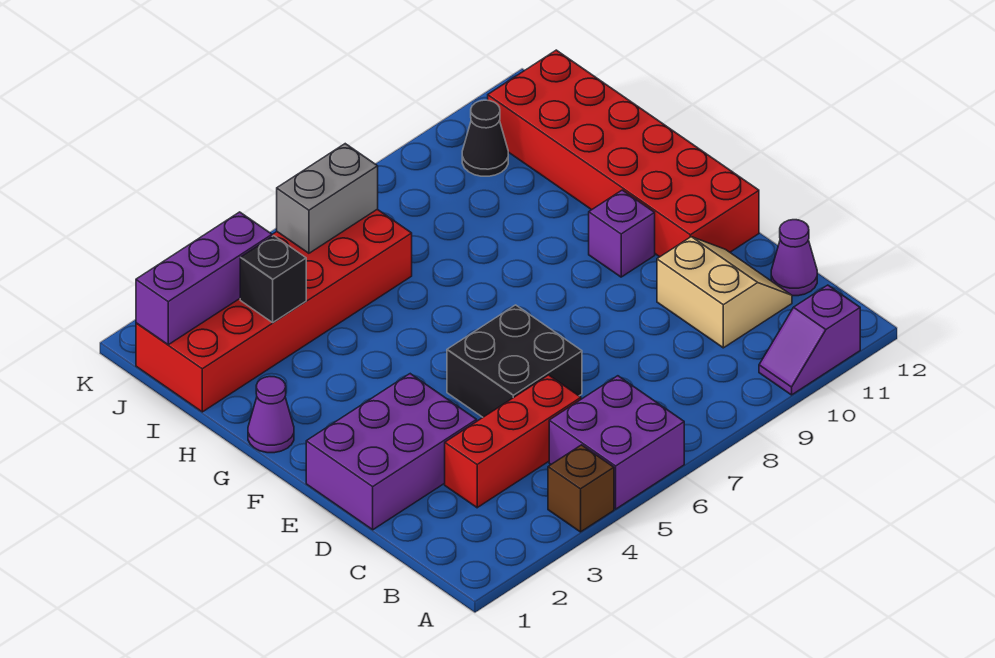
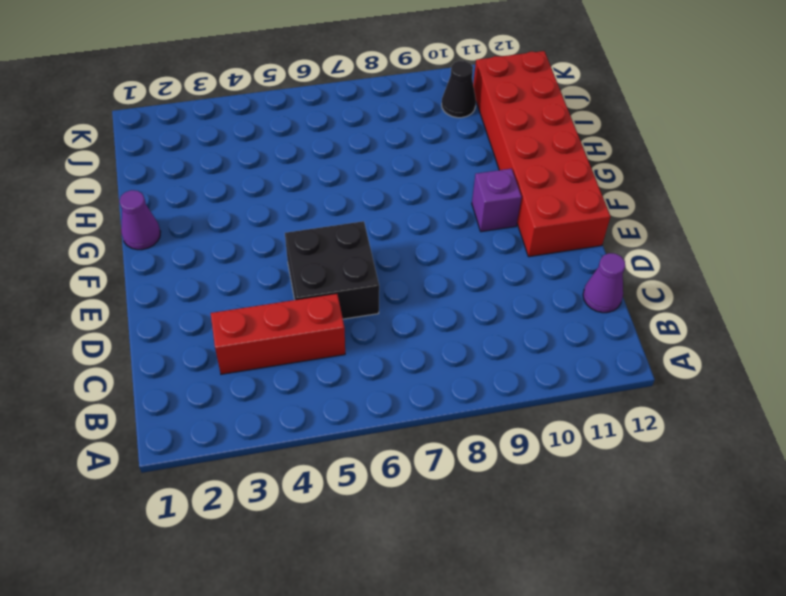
none -> brown 1x1 brick [548,445,614,532]
none -> purple 2x2 brick [549,376,684,509]
none -> purple 1x2 slope [759,285,860,395]

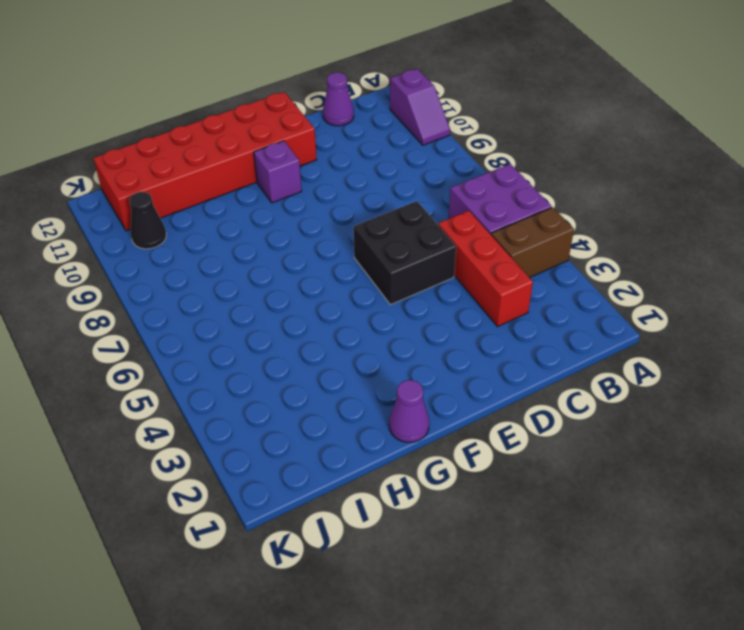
brown 1x2 brick [491,207,574,278] -> brown 1x1 brick [548,445,614,532]
none -> tan 2x2 slope [657,237,792,348]
none -> purple 2x3 brick [306,374,477,530]
none -> red 2x6 brick [136,209,412,412]

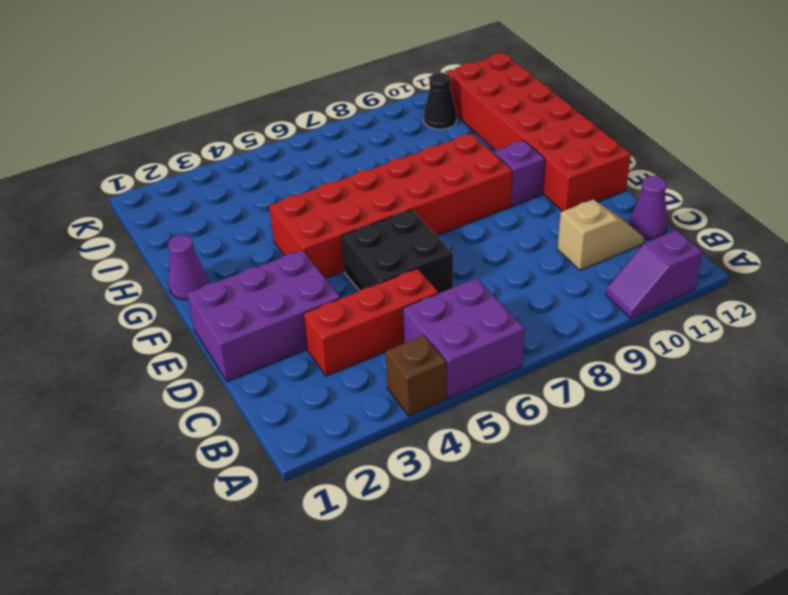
tan 1x2 slope [558,200,644,270] -> tan 2x2 slope [657,237,792,348]
red 2x6 brick [269,134,512,278] -> red 2x6 brick moved to [136,209,412,412]
none -> black 1x1 brick [240,236,306,322]
none -> purple 1x3 brick [136,212,272,345]
none -> grey 1x2 brick [277,144,378,253]

